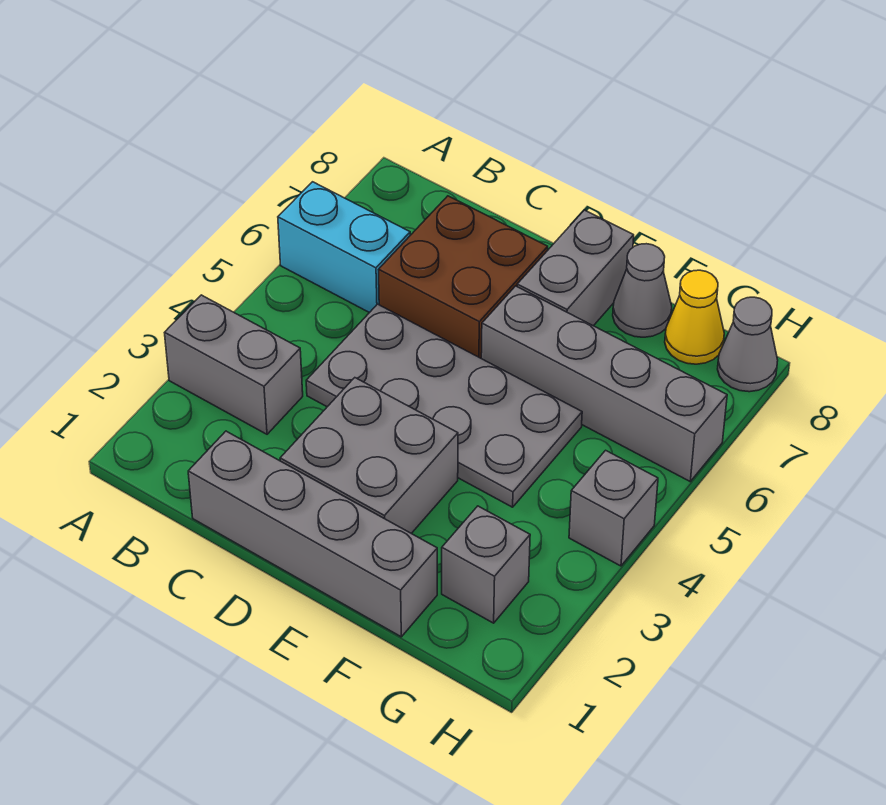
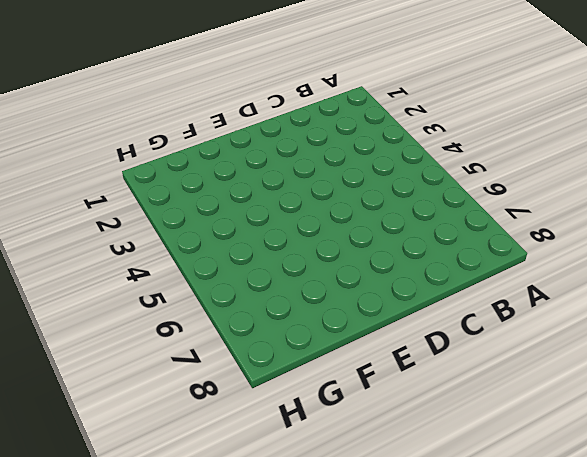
none -> grey 1x2 brick [165,295,303,434]
none -> cyan 1x2 brick [278,182,410,313]
none -> grey 1x4 brick [188,431,437,637]

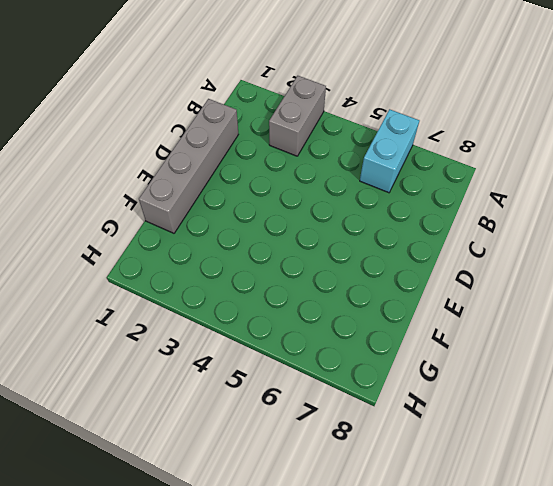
none -> grey 2x4 plate [306,304,582,507]
none -> brown 2x2 brick [378,196,548,358]
none -> grey 2x2 brick [280,378,458,533]

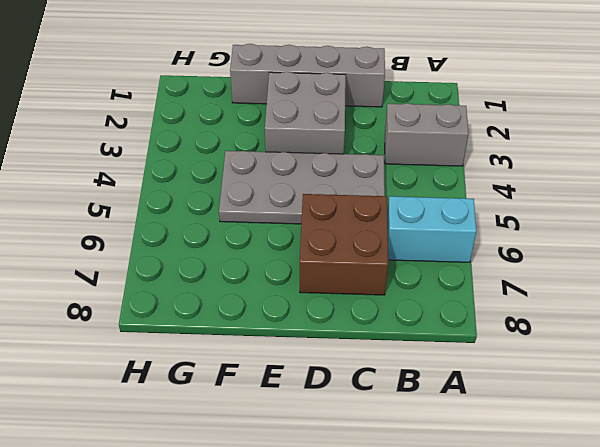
none -> grey 1x4 brick [481,286,727,481]
none -> grey 1x2 brick [517,210,634,326]
none -> grey 1x1 cone [613,244,672,337]

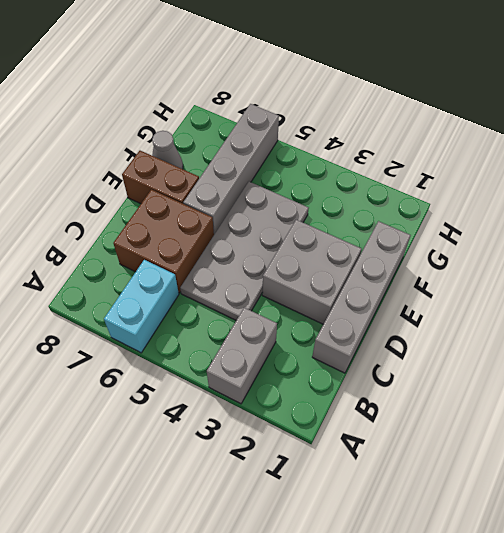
brown 1x2 brick [122,151,199,204] -> grey 1x2 brick [517,210,634,326]
none -> grey 1x1 brick [442,506,530,623]
none -> yellow 1x1 cone [665,270,724,364]
none -> grey 1x1 brick [569,450,658,566]

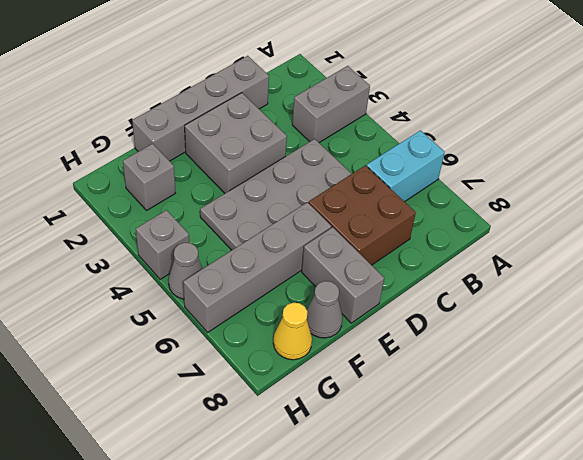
grey 1x1 cone [168,243,203,299] -> grey 1x1 cone moved to [718,297,778,392]

